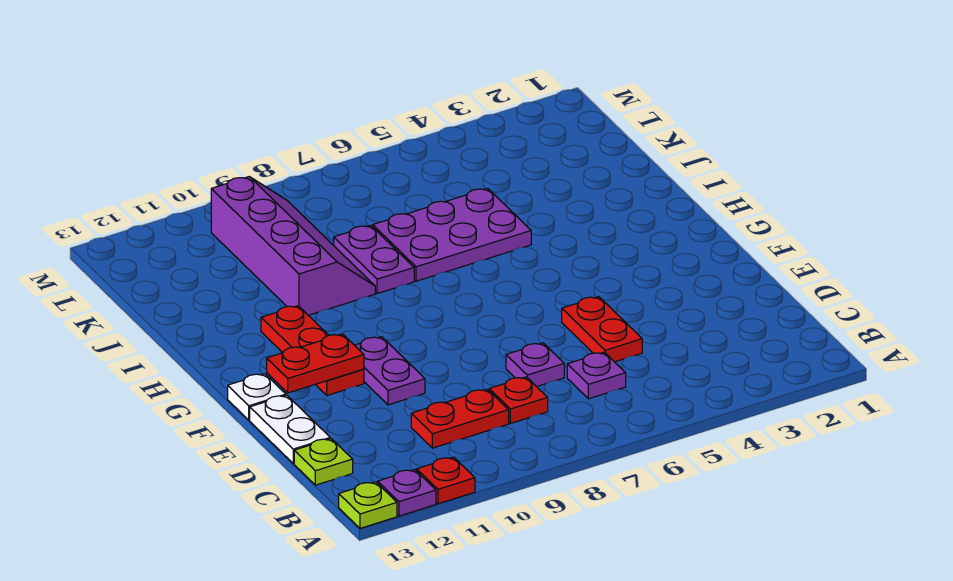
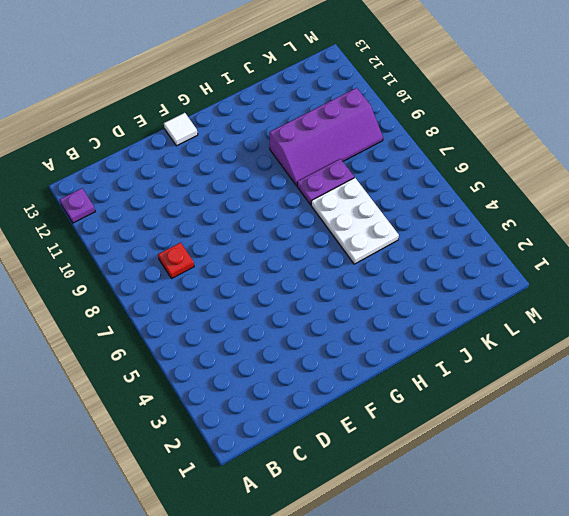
white 1x1 tile [164,113,198,146] -> white 1x1 plate [228,374,286,420]
white 2x3 plate [311,178,399,264] -> purple 2x3 plate [373,188,531,281]
none -> red 1x1 plate [417,457,475,504]
none -> lime 1x1 plate [339,482,397,528]
none -> purple 1x1 plate [567,352,626,399]

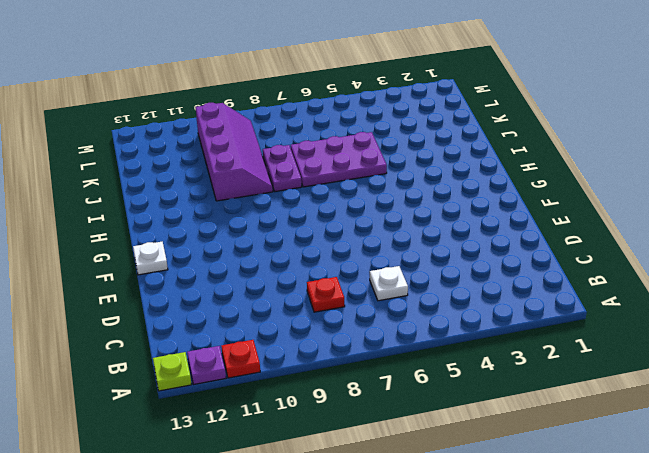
white 1x1 plate [370,266,408,301] -> purple 1x1 plate [567,352,626,399]
none -> red 1x2 plate [411,389,509,448]
none -> lime 1x1 plate [294,439,353,485]
none -> red 1x2 plate [562,297,642,362]

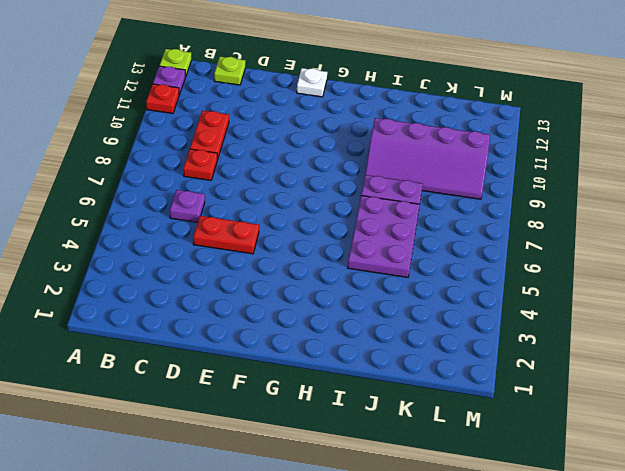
none -> purple 1x1 plate [506,343,564,387]
none -> white 1x2 plate [250,395,330,463]
none -> purple 1x2 plate [355,337,425,405]

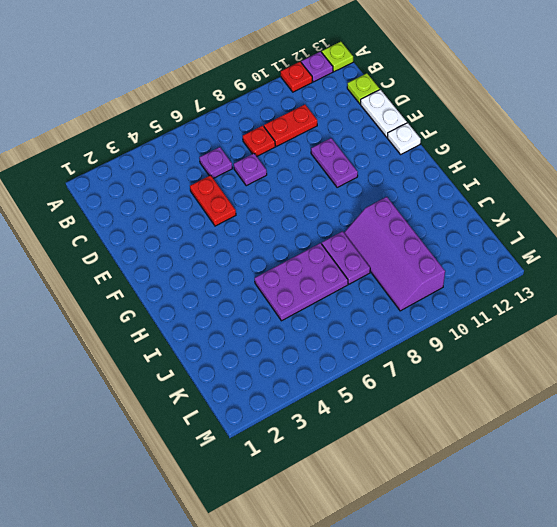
none -> red 1x3 plate [261,306,364,395]
none -> red 1x2 plate [267,334,364,393]

